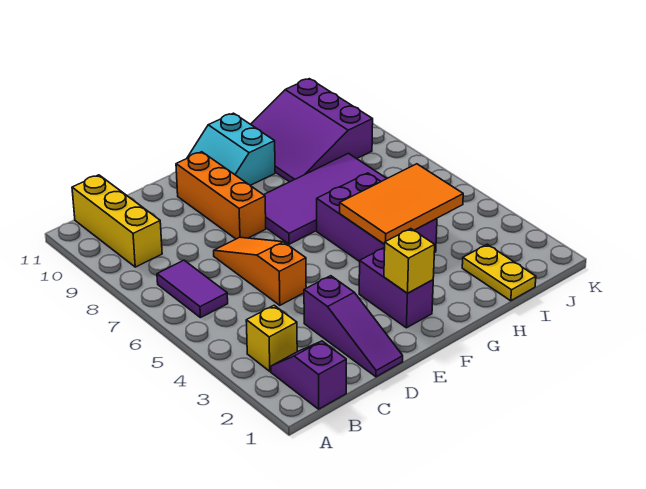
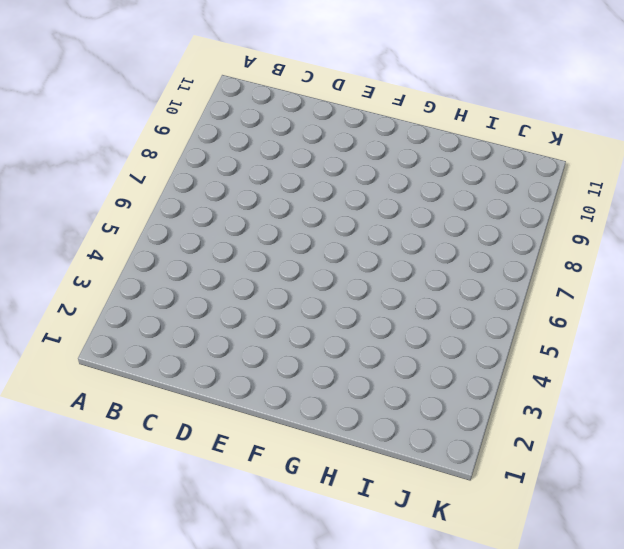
none -> purple 1x2 slope [271,341,346,409]
none -> yellow 1x1 brick [246,305,297,371]
none -> purple 1x2 tile [157,260,228,318]

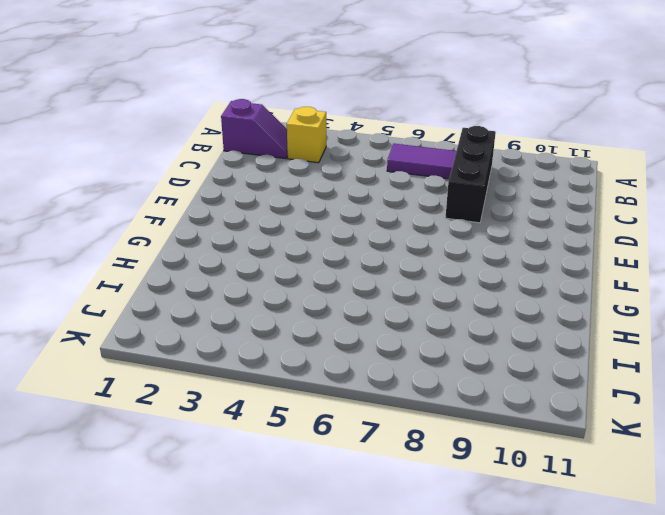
black 1x3 brick [445,126,496,223] -> none
none -> yellow 1x3 brick [72,175,162,267]
none -> purple 1x3 slope [304,276,403,377]
none -> orange 1x3 slope [214,237,306,305]

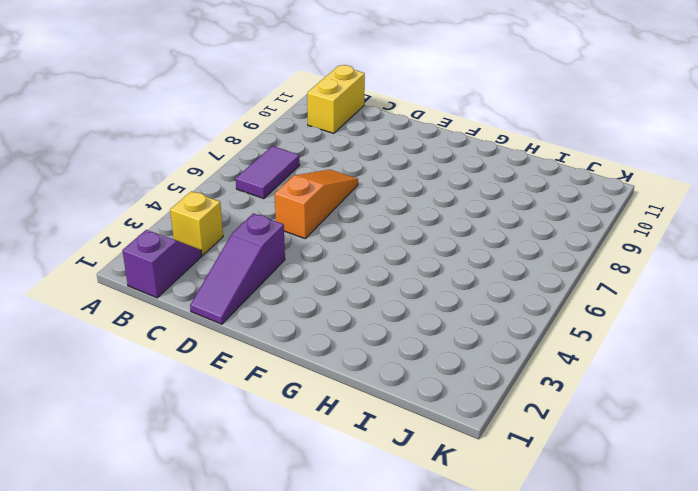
yellow 1x2 brick [307,65,365,133] -> yellow 1x3 brick [72,175,162,267]
none -> orange 1x3 brick [176,152,266,239]
none -> purple 1x2 brick [359,247,433,328]
none -> purple 2x4 tile [264,153,387,244]

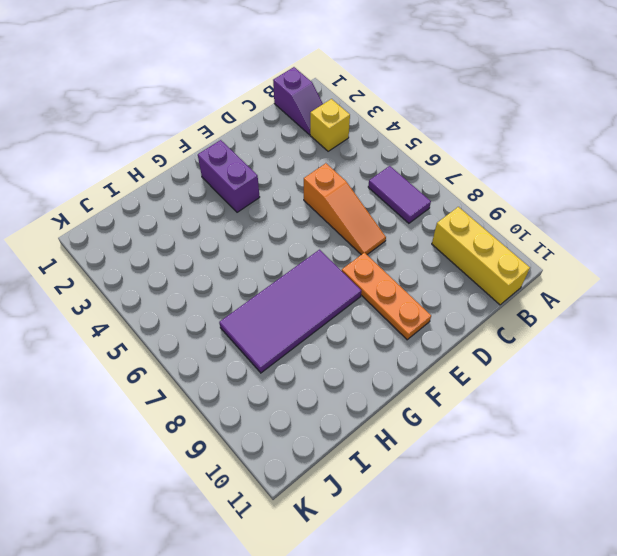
orange 1x3 plate [342,253,431,340] -> orange 1x3 brick [176,152,266,239]
none -> purple 1x3 slope [304,276,403,377]
none -> cyan 2x2 slope [187,113,275,185]
none -> purple 2x3 brick [317,173,437,262]

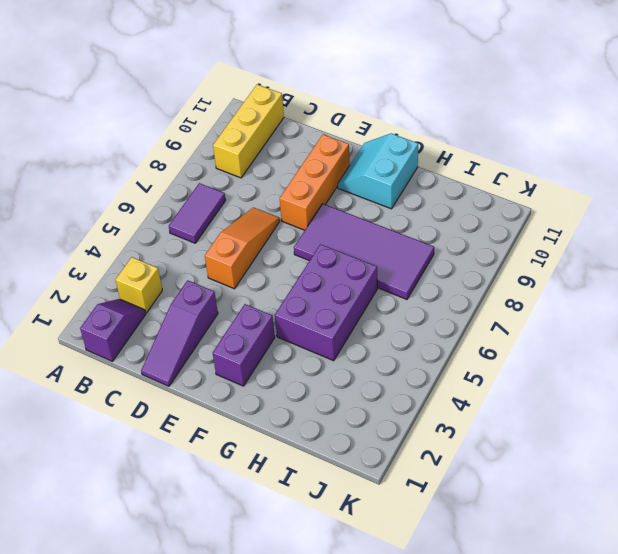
none -> purple 3x3 slope [251,79,373,182]
none -> yellow 1x2 plate [462,244,536,301]
none -> yellow 1x1 brick [384,229,435,293]

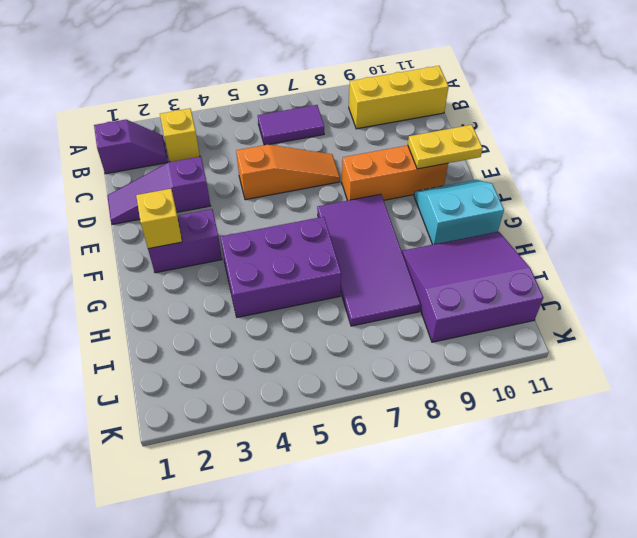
yellow 1x2 plate [408,125,483,169] -> yellow 1x2 plate moved to [462,244,536,301]
none -> orange 2x3 tile [340,164,463,244]

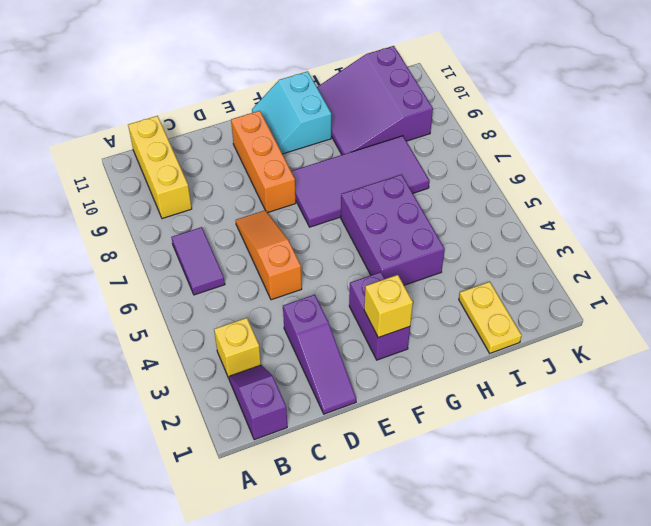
none -> orange 2x3 tile [340,164,463,244]

